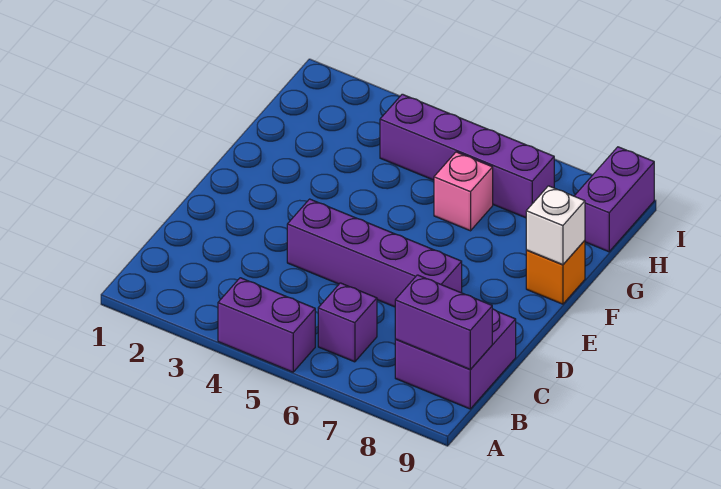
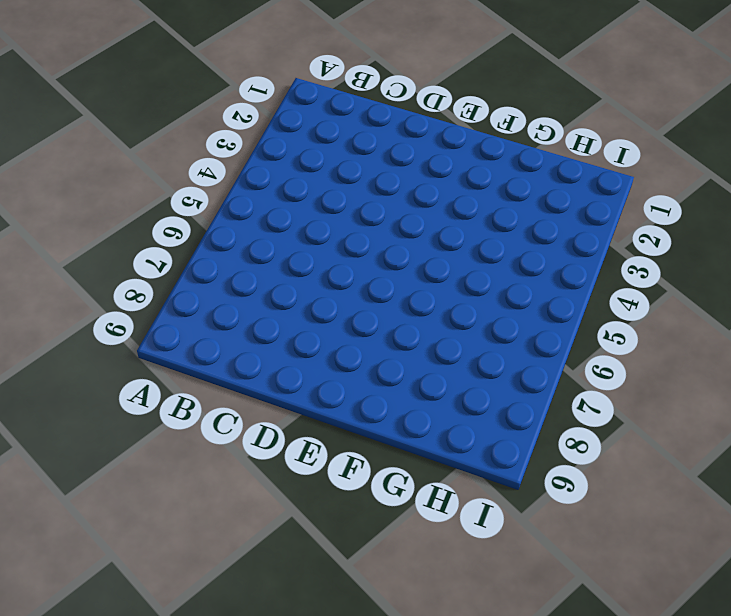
none -> purple 1x2 brick [218,278,315,372]
none -> purple 1x1 brick [318,283,377,362]

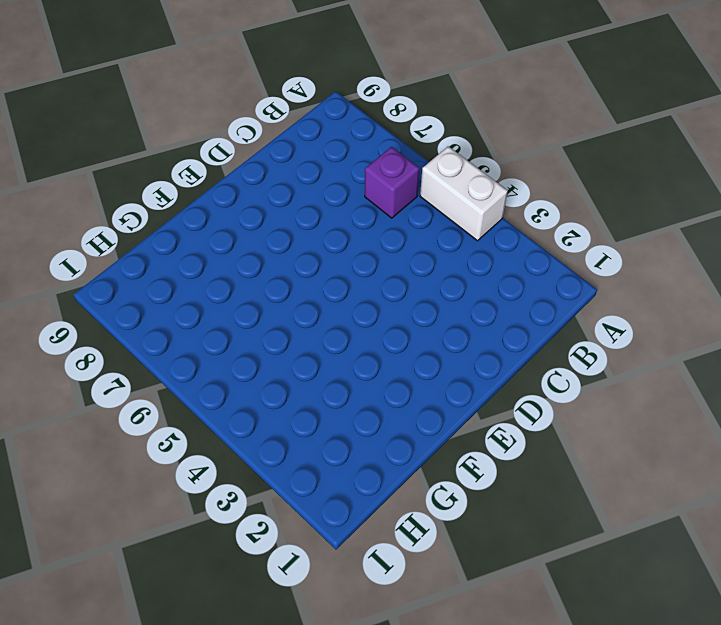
white 1x2 brick [420,146,508,241] -> purple 1x2 brick [218,278,315,372]
none -> purple 2x2 brick [395,309,516,409]
none -> purple 1x4 brick [287,199,462,307]

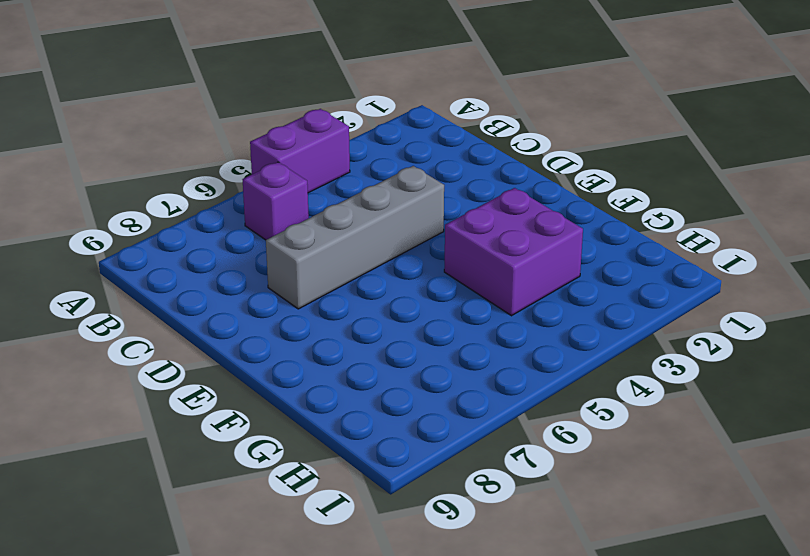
grey 1x4 brick [266,166,444,309] -> purple 1x4 brick [287,199,462,307]
purple 2x2 brick [444,188,583,316] -> purple 2x2 brick moved to [395,309,516,409]
none -> orange 1x1 brick [526,241,585,304]
none -> pink 1x1 brick [434,152,493,231]

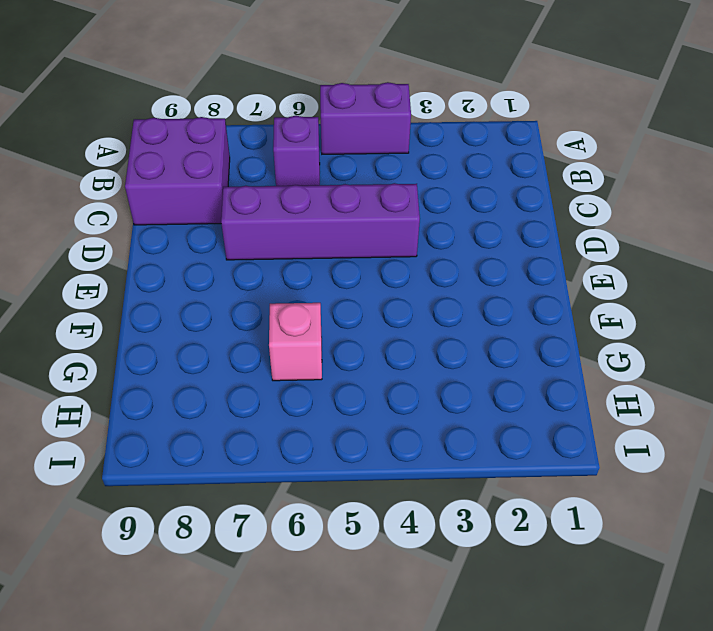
none -> orange 1x1 brick [526,241,585,304]
none -> purple 1x4 brick [380,94,554,218]

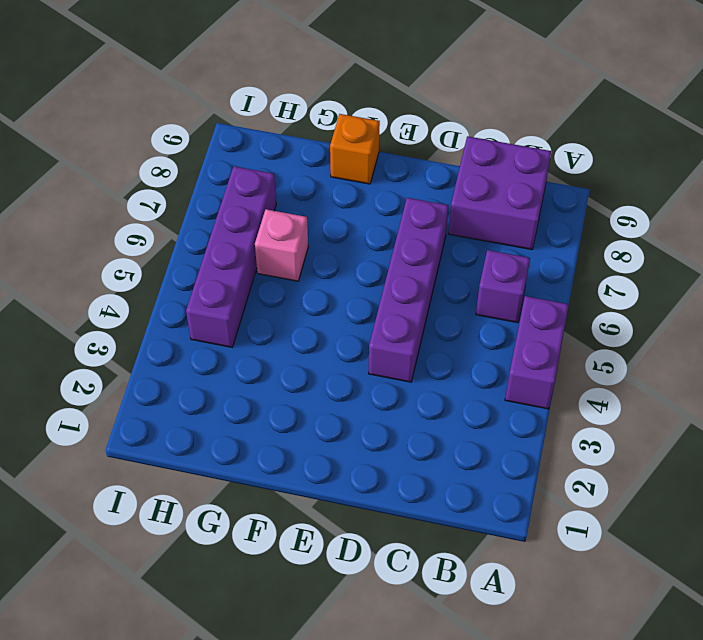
none -> purple 1x2 brick [575,147,654,252]
none -> purple 1x2 brick [395,275,492,370]

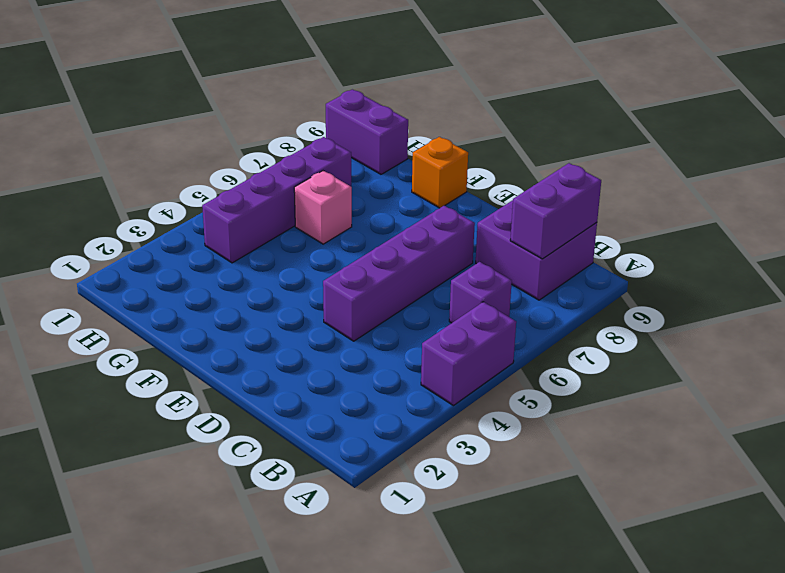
none -> white 1x1 brick [526,186,585,265]

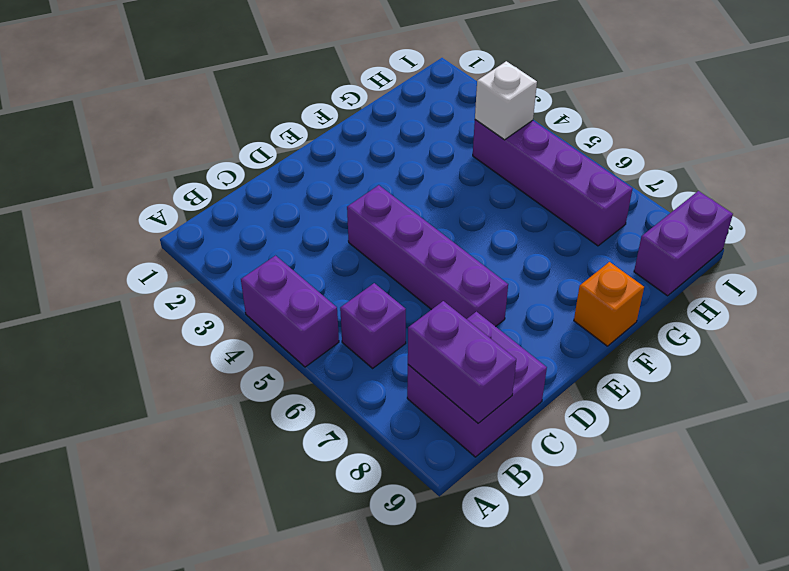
white 1x1 brick [475,61,537,140] -> white 1x1 brick moved to [526,186,585,265]
none -> pink 1x1 brick [434,152,493,231]

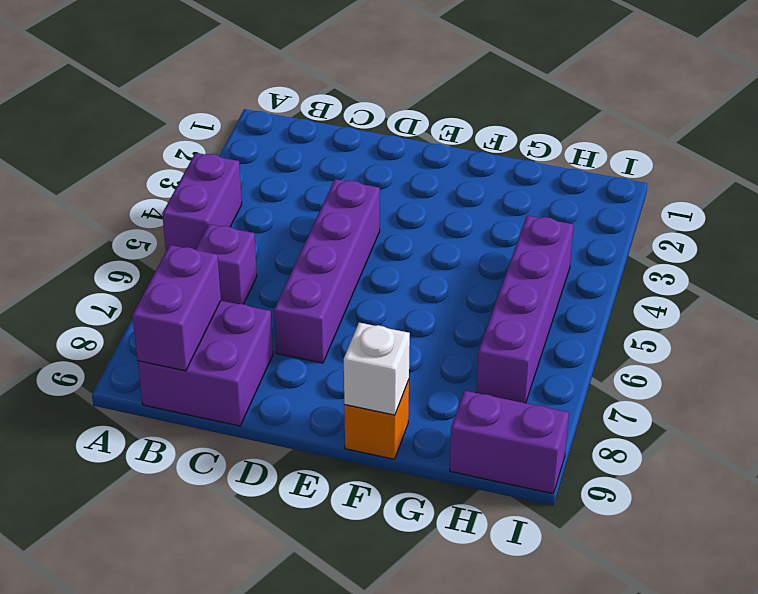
none -> pink 1x1 brick [434,152,493,231]

